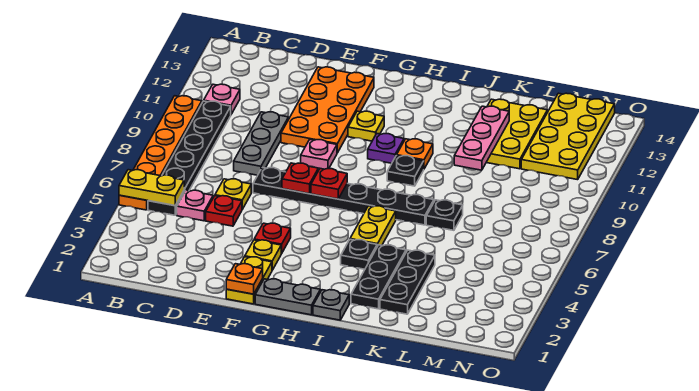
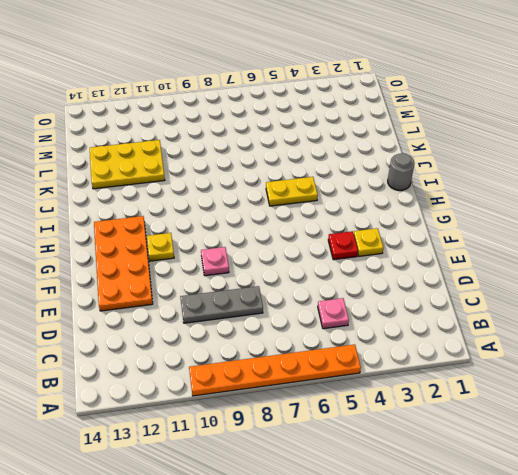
orange 2x4 plate [94,216,153,311] -> orange 2x4 plate turned to [281,67,374,153]
grey 1x1 round brick [388,153,415,190] -> grey 1x1 plate [313,290,349,320]
none -> black 1x6 plate [148,101,231,215]
none -> pink 1x1 plate [204,84,240,114]
none -> red 1x1 plate [206,196,242,226]
none -> yellow 1x1 plate [215,179,251,209]

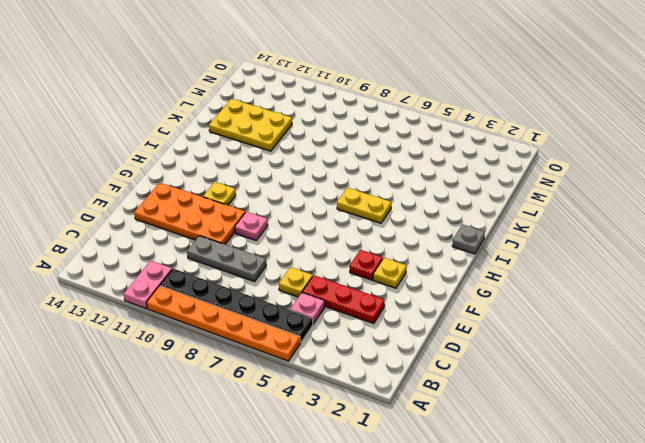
pink 1x2 plate [124,261,172,308] -> pink 1x1 plate [204,84,240,114]
red 1x3 plate [302,275,385,324] -> red 1x1 plate [206,196,242,226]
none -> black 1x6 plate [253,168,434,225]
none -> yellow 1x2 plate [226,257,272,304]
none -> grey 1x2 plate [255,279,320,315]
none -> purple 1x1 plate [368,134,404,163]

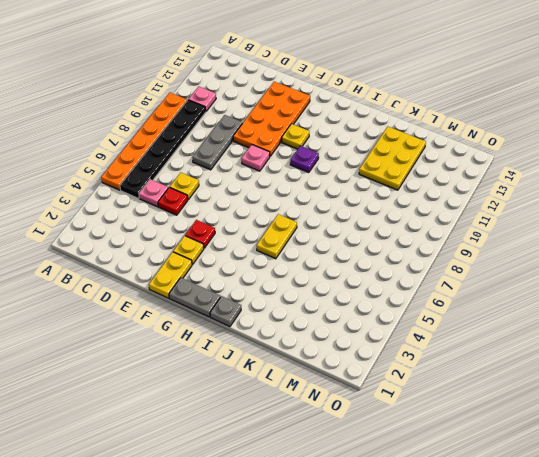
none -> black 1x6 plate [253,168,434,225]
none -> black 1x1 plate [341,240,377,269]
none -> black 1x1 plate [387,156,424,186]
none -> orange 1x1 plate [397,139,433,169]

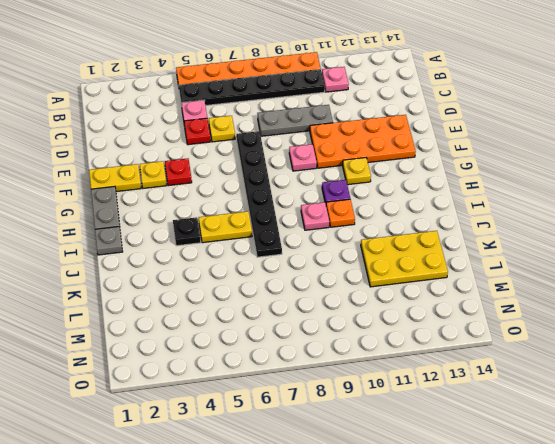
pink 1x1 plate [301,202,329,230] -> black 1x1 plate [387,156,424,186]
none -> black 1x3 plate [351,245,406,309]
none -> black 1x3 plate [380,250,435,314]
none -> black 1x1 plate [426,200,463,230]
none -> yellow 2x4 plate [521,93,615,180]

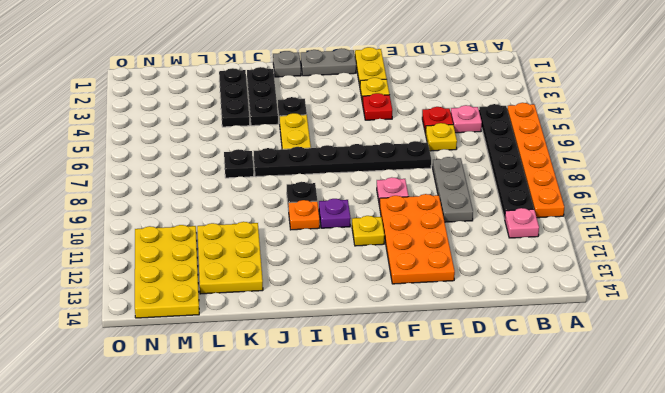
none -> yellow 1x2 plate [119,170,184,206]
none -> orange 1x1 plate [226,264,263,294]
none -> red 1x1 plate [282,163,318,194]
none -> red 1x1 plate [311,169,347,199]

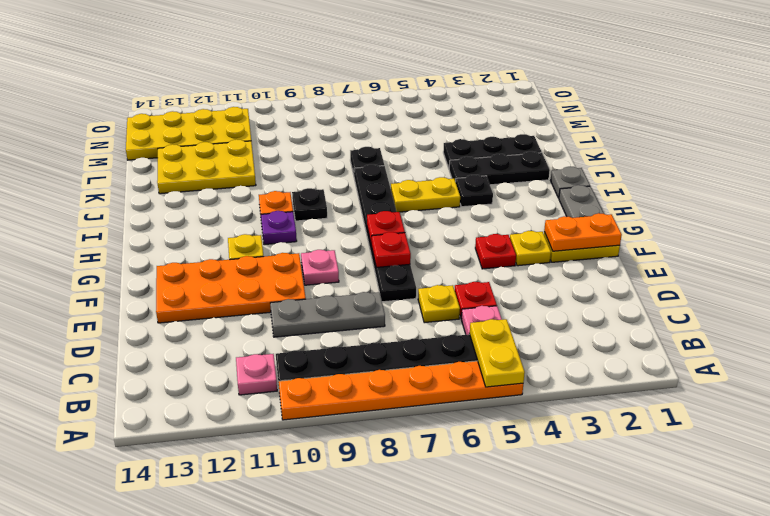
orange 1x2 plate [544,213,622,251] -> orange 1x1 plate [226,264,263,294]
none -> pink 1x3 plate [454,106,509,170]

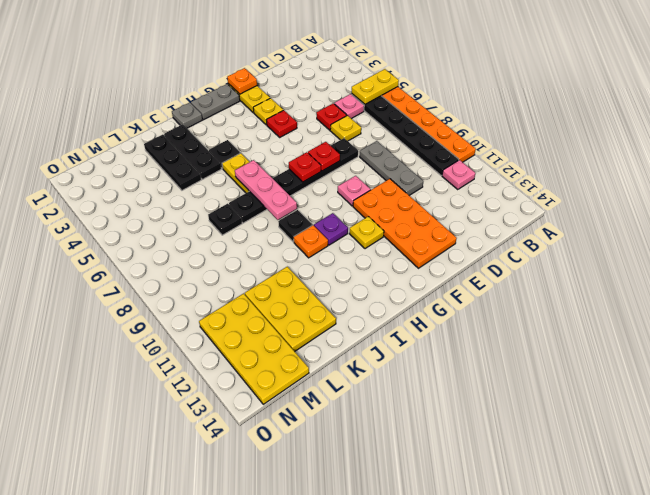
pink 1x3 plate [235,160,297,220] -> pink 1x3 plate moved to [454,106,509,170]

